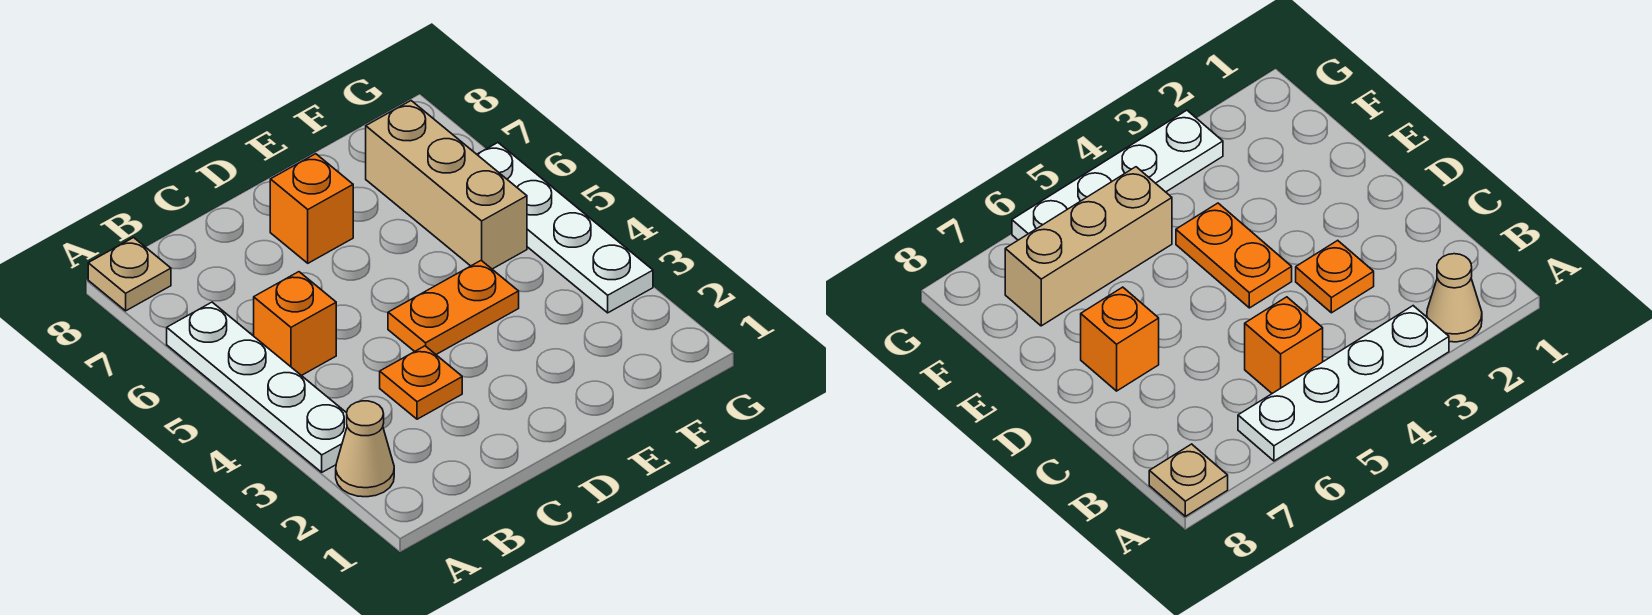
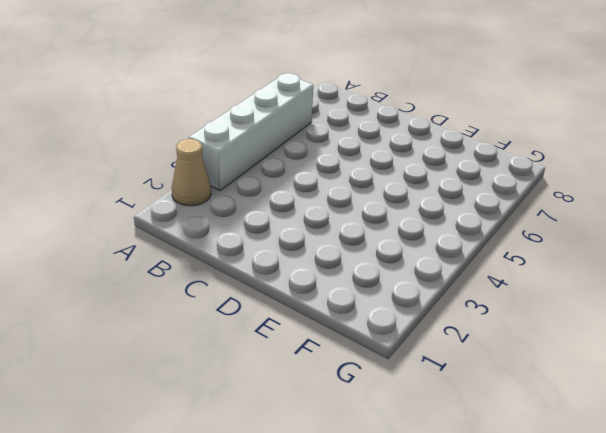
white 1x4 brick [189,73,313,190] -> white 1x4 plate [167,302,347,472]
none -> tan 1x1 plate [88,238,171,311]
none -> orange 1x1 brick [254,272,336,376]

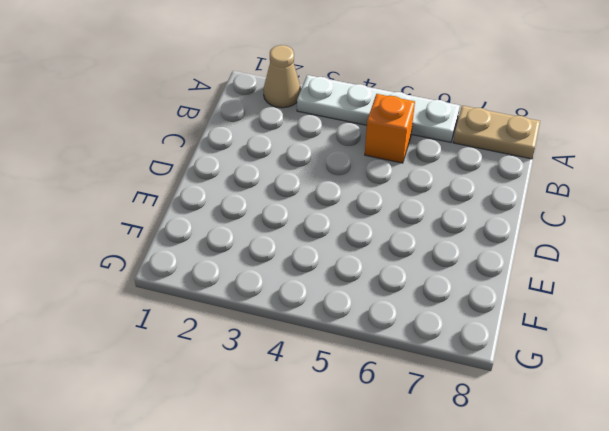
tan 1x2 plate [453,106,540,159] -> tan 1x1 plate [88,238,171,311]
none -> orange 1x1 plate [380,346,462,419]
none -> orange 1x2 plate [388,260,519,354]

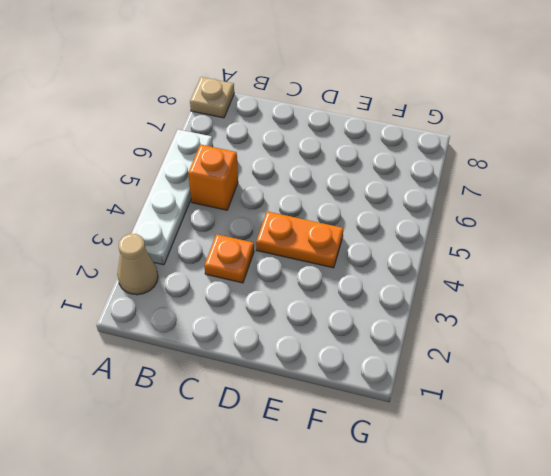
none -> orange 1x1 brick [270,154,353,263]
none -> tan 1x3 brick [366,101,527,269]

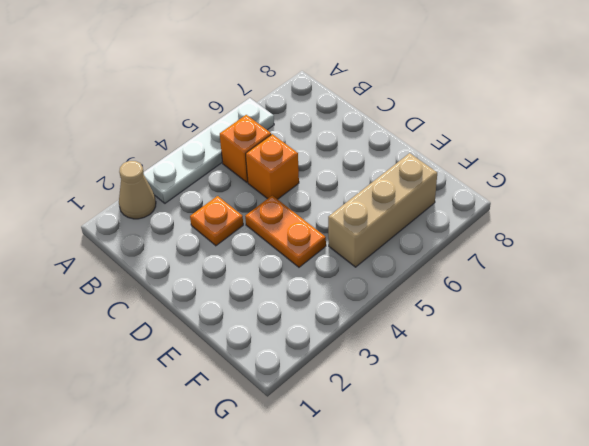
orange 1x1 brick [246,134,299,199] -> orange 1x1 brick moved to [270,154,353,263]
none -> tan 1x1 plate [88,238,171,311]
none -> white 1x4 plate [477,143,653,313]

